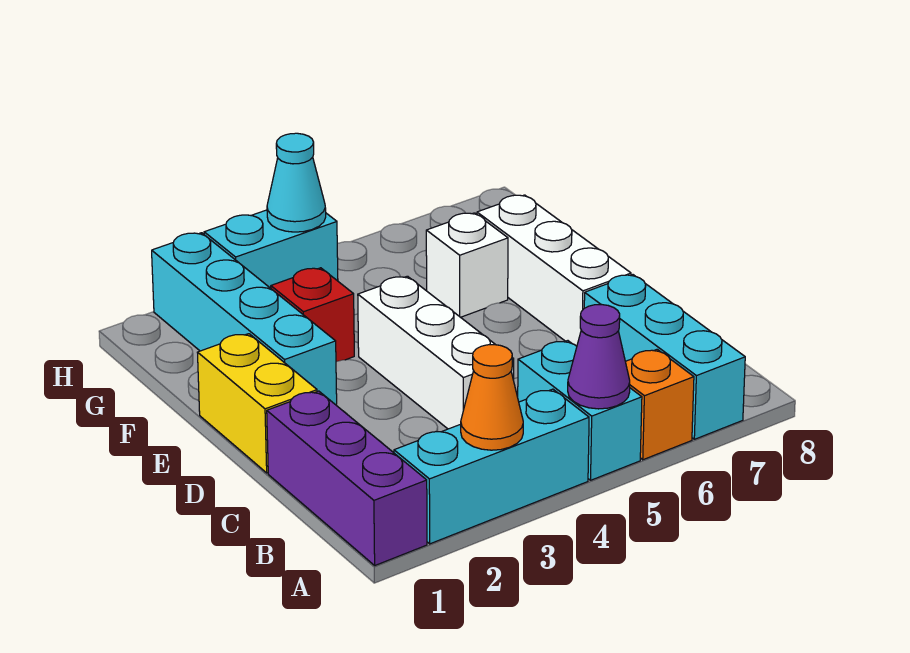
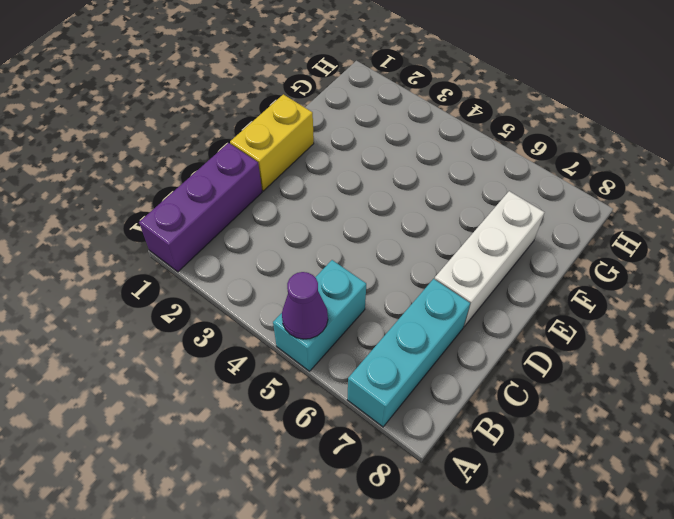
none -> cyan 1x3 brick [394,389,589,544]
none -> orange 1x1 brick [625,349,694,460]
none -> white 1x3 brick [358,276,514,429]

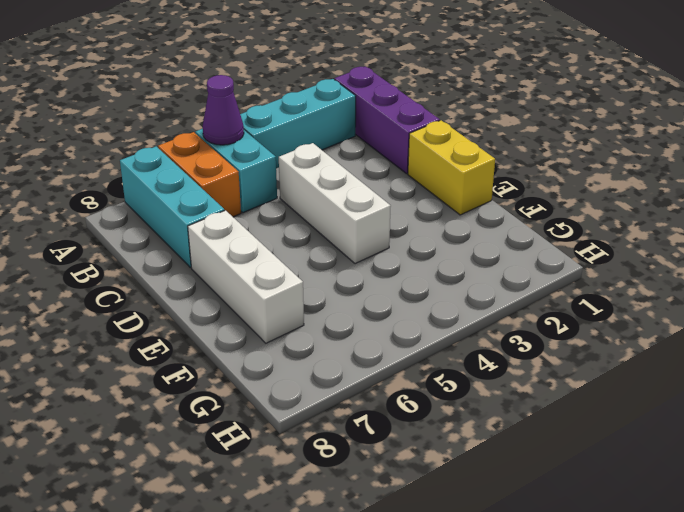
orange 1x2 brick [158,132,241,217] -> orange 1x1 brick [625,349,694,460]
none -> cyan 1x4 brick [152,233,337,405]
none -> red 1x1 brick [271,268,354,362]
none -> white 1x1 brick [426,213,508,317]

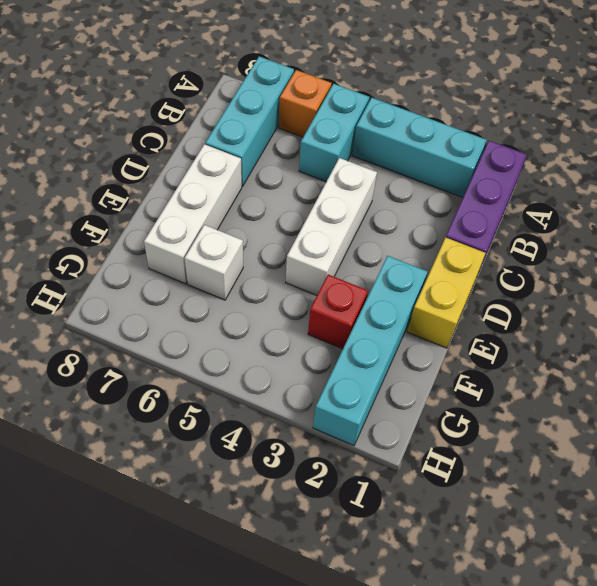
none -> cyan 1x2 brick [204,210,338,288]
none -> orange 1x1 cone [461,345,523,450]
none -> purple 1x1 cone [568,305,630,409]

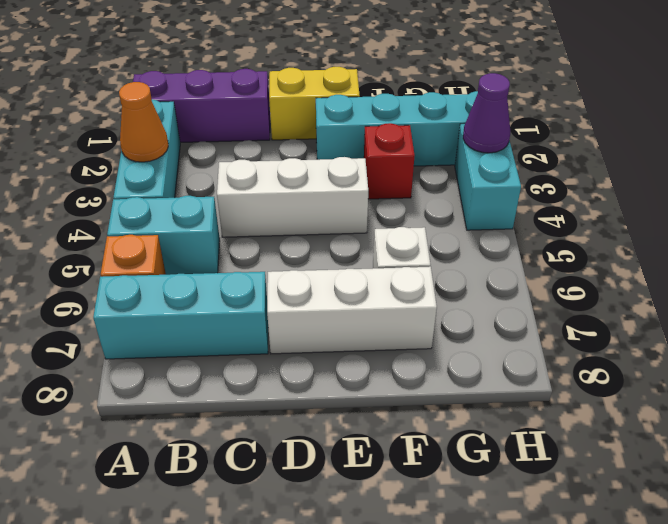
purple 1x1 cone [463,73,510,153] -> purple 1x1 cone moved to [568,305,630,409]
none -> cyan 1x1 cone [267,133,326,232]

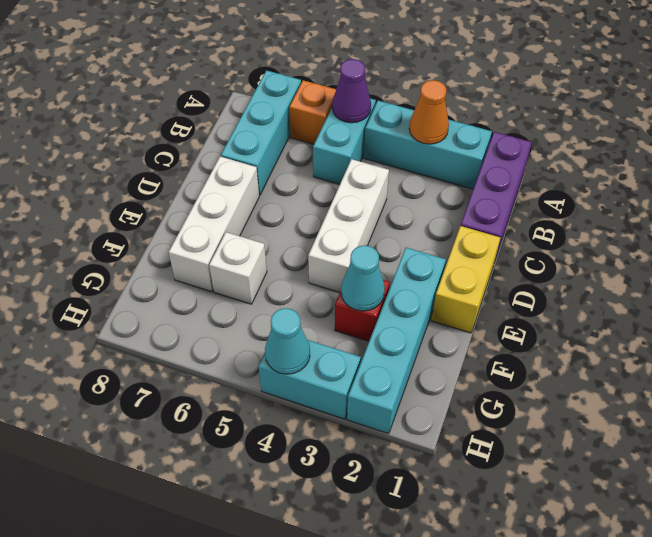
cyan 1x1 cone [341,245,385,311] -> none

